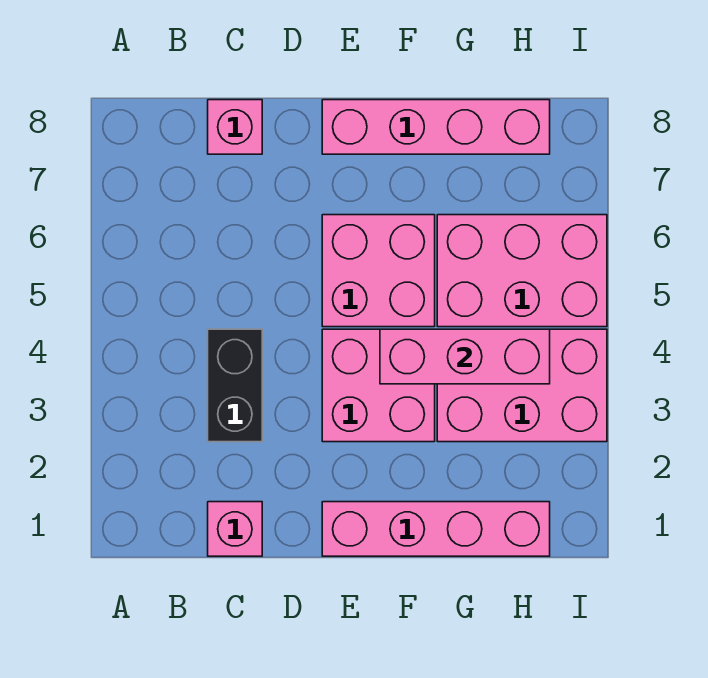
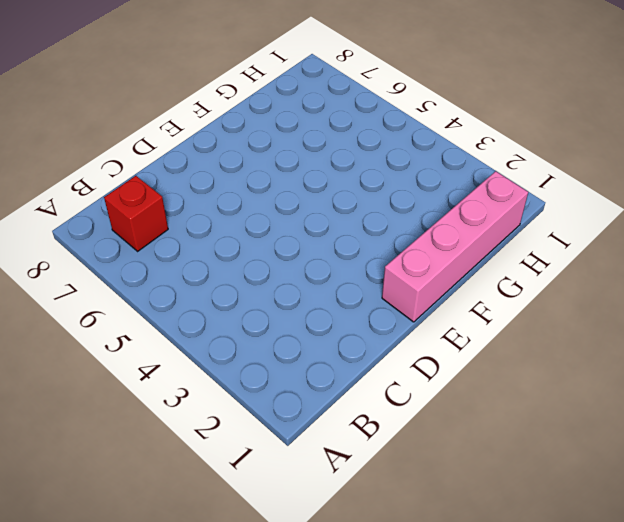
red 1x1 brick [104,176,168,251] -> none
none -> pink 1x1 brick [208,502,262,556]
none -> black 1x2 brick [208,329,262,442]

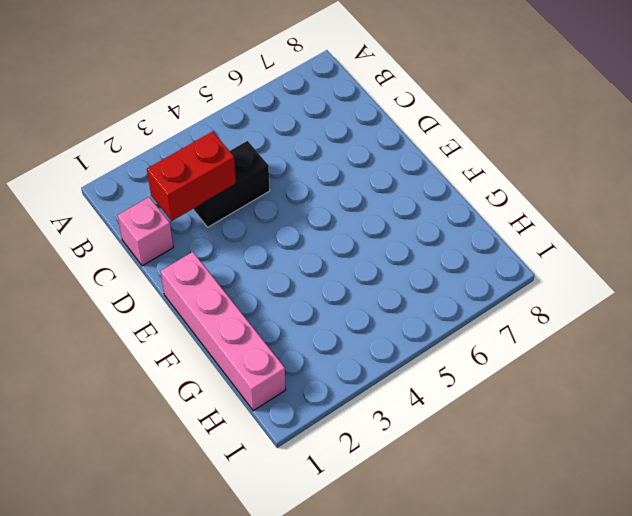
red 1x2 brick [147,131,236,221] -> none
none -> pink 1x1 brick [208,100,262,154]
none -> pink 2x2 brick [322,329,435,442]

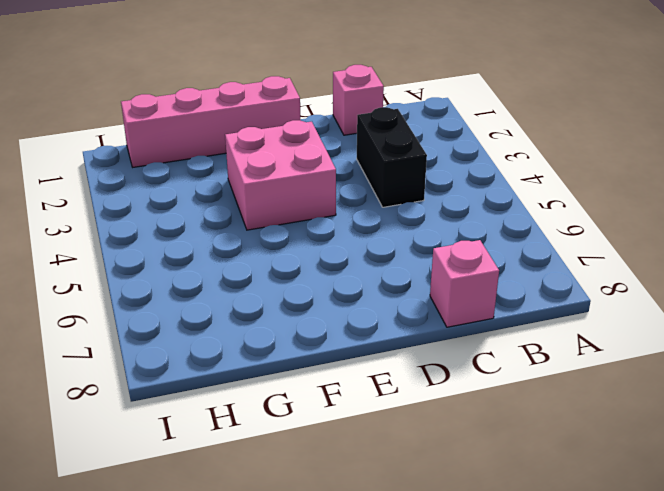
none -> pink 2x2 brick [322,215,435,327]
none -> pink 1x4 brick [322,100,550,154]

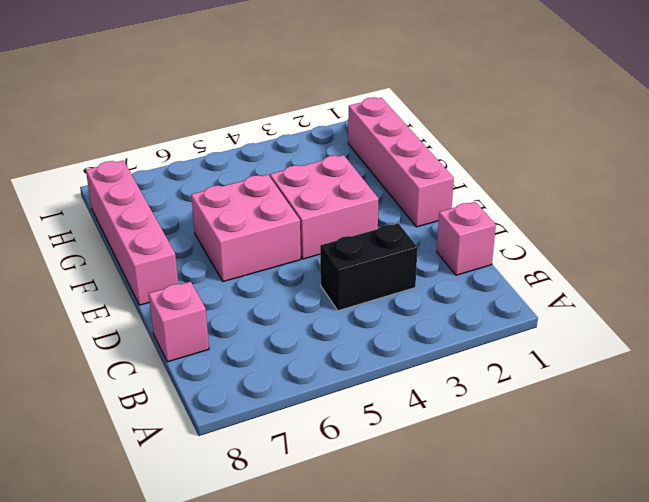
none -> pink 2x3 brick [437,329,607,442]
none -> pink 2x3 brick [437,215,607,327]

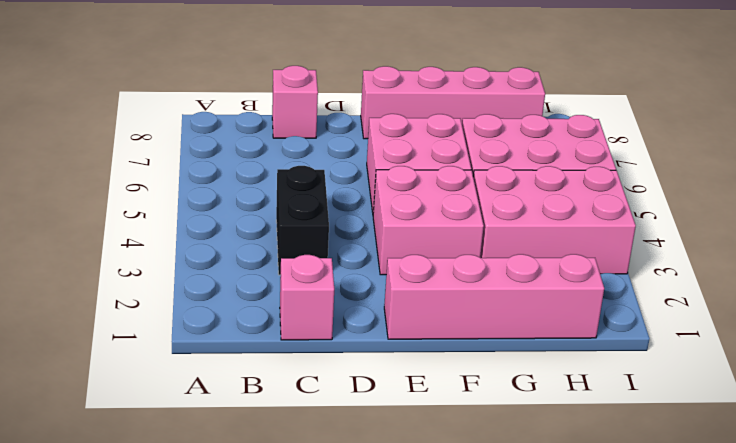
none -> pink 1x3 brick [380,329,550,384]

